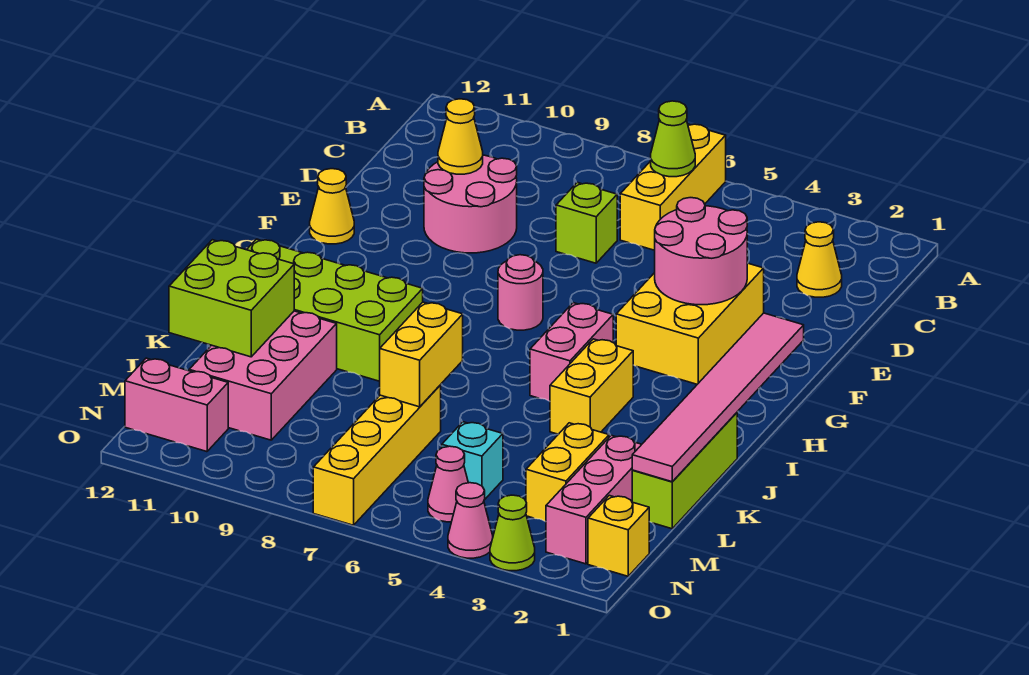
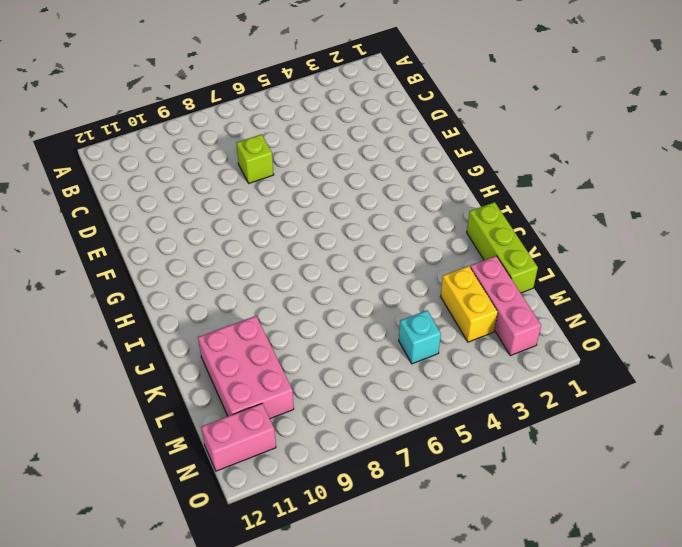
none -> yellow 1x3 brick [620,124,726,250]
none -> yellow 1x1 cone [797,222,842,297]
none -> pink 2x2 round brick [424,155,517,253]

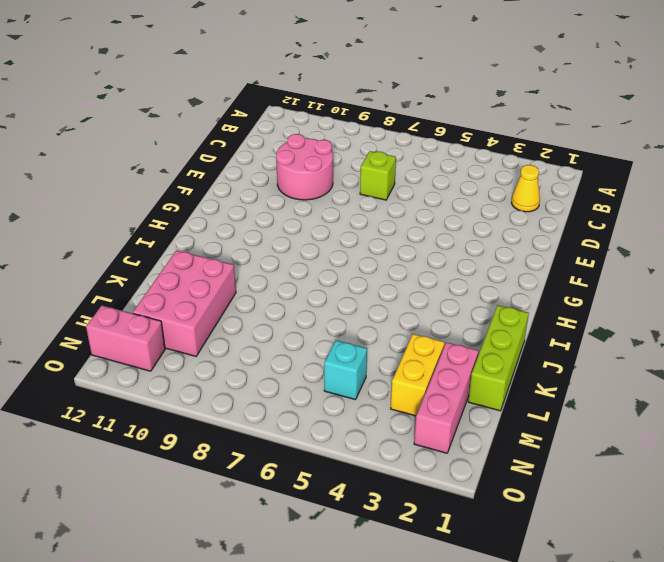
none -> yellow 1x3 brick [620,124,726,250]
none -> yellow 2x3 brick [616,263,764,384]
none -> yellow 1x1 cone [310,169,354,244]

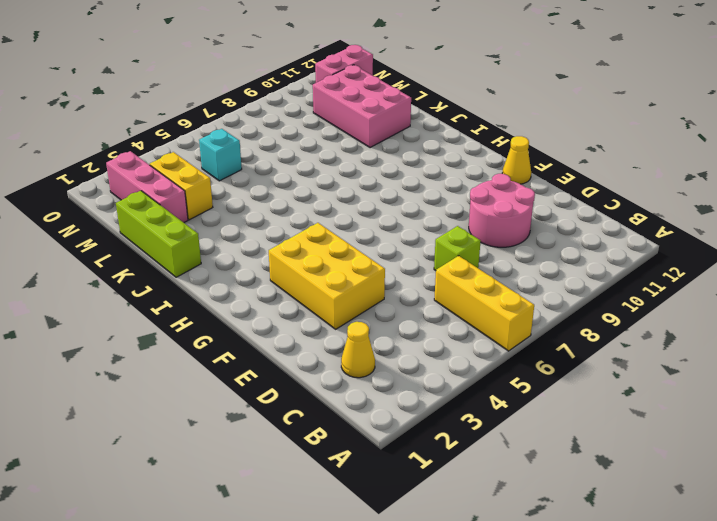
none -> pink 1x1 round brick [498,255,543,330]
none -> pink 1x2 brick [530,303,613,401]
none -> yellow 1x2 brick [550,339,633,434]

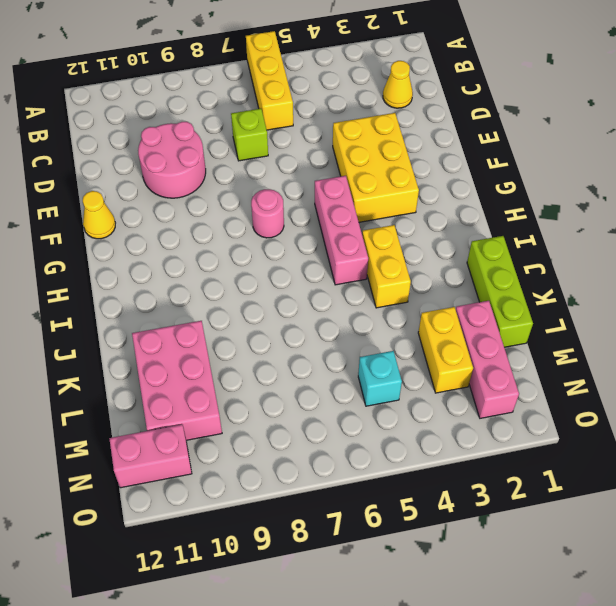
pink 1x3 brick [315,176,368,285] -> pink 1x2 brick [530,303,613,401]
none -> lime 2x4 brick [247,239,423,381]
none -> yellow 1x4 brick [313,385,441,525]
none -> yellow 1x1 brick [588,495,649,576]

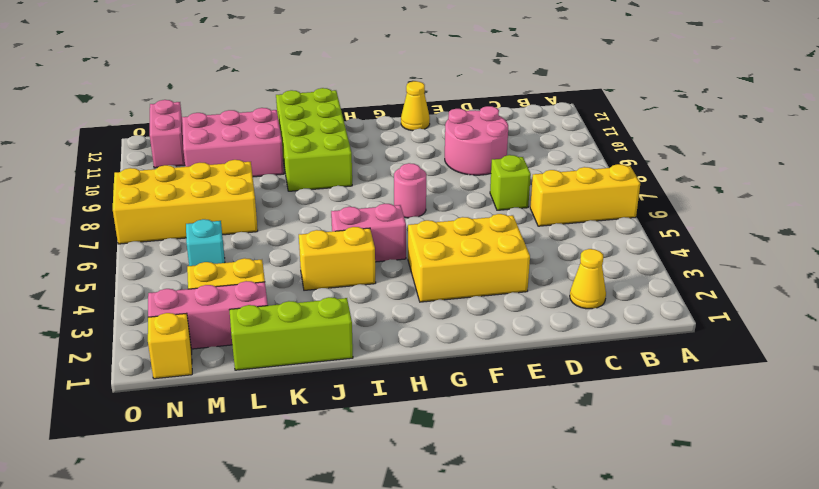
yellow 2x4 brick [113,160,258,244] -> yellow 1x4 brick [313,385,441,525]
none -> pink 1x1 cone [428,446,468,522]
none -> lime 1x1 cone [490,495,535,571]
none -> pink 1x1 cone [448,483,493,558]

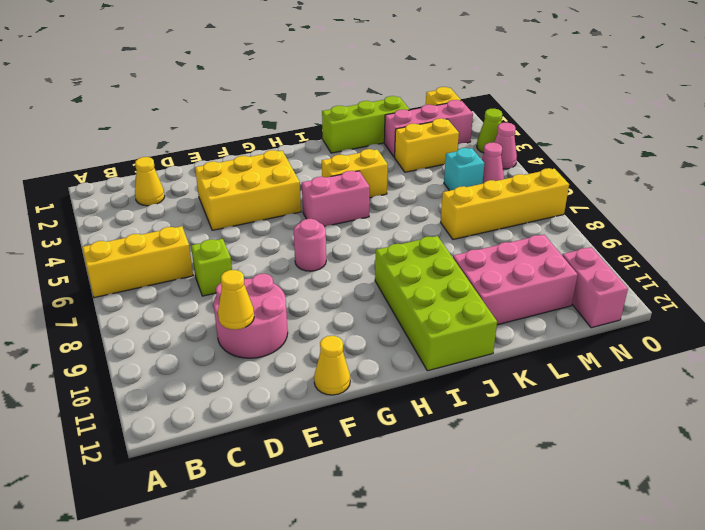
none -> lime 1x1 cone [651,101,695,177]
none -> pink 2x2 round brick [655,198,747,305]
none -> pink 1x6 tile [632,313,804,482]

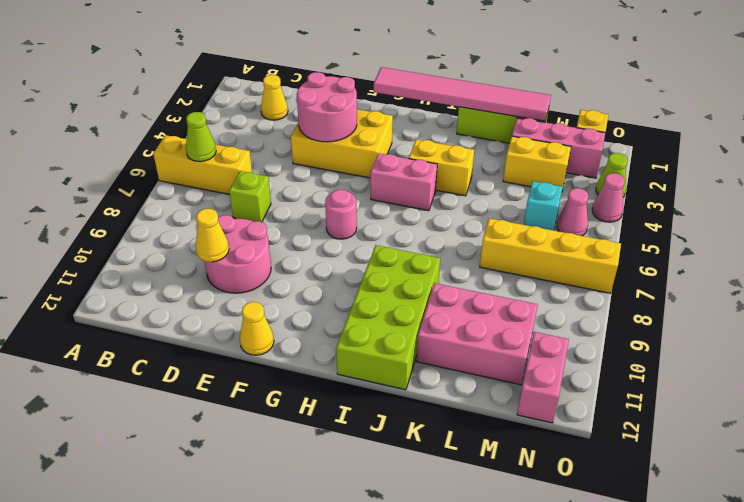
none -> yellow 1x2 brick [380,302,463,407]
none -> lime 2x2 brick [169,240,294,357]

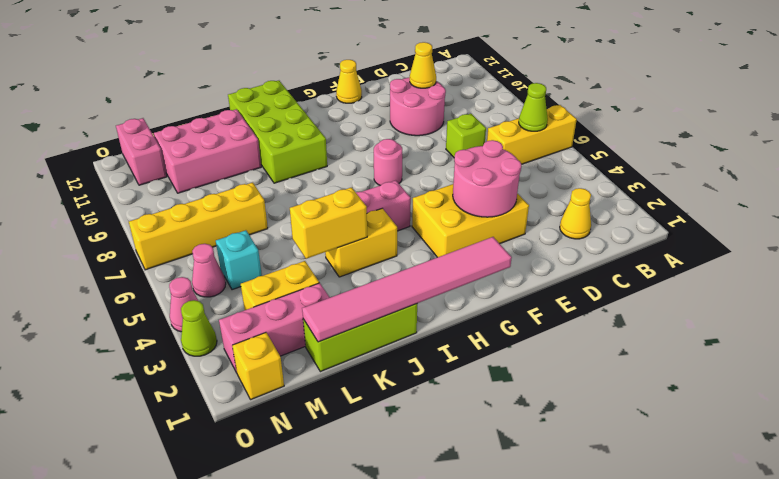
yellow 1x2 brick [290,188,367,259] -> yellow 1x2 brick moved to [380,302,463,407]
none -> lime 2x2 brick [169,240,294,357]

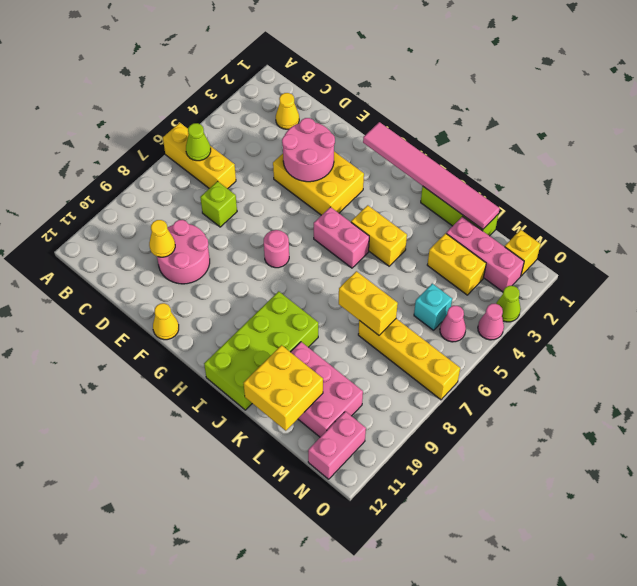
yellow 2x2 brick [244,345,323,431] -> lime 2x2 brick [169,240,294,357]

